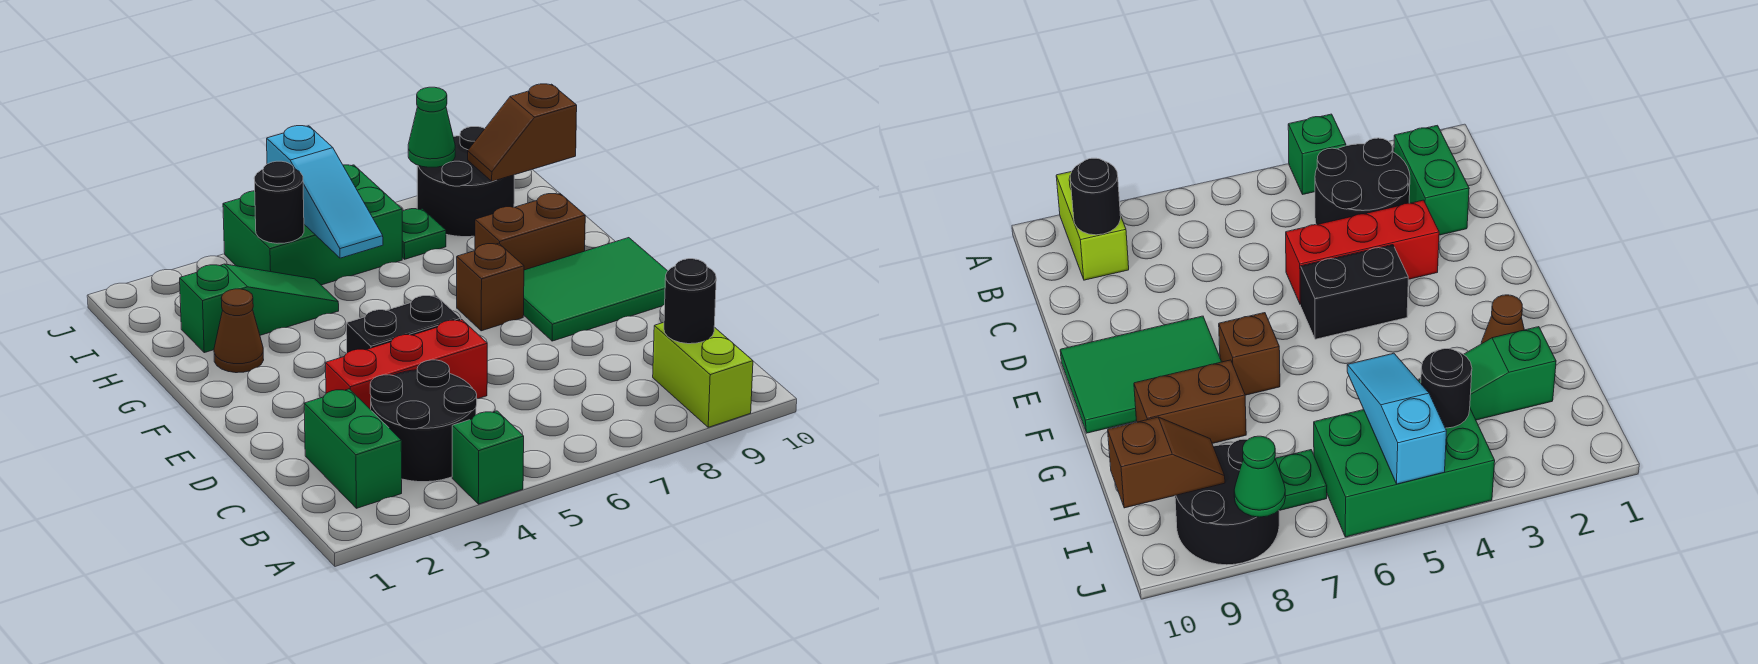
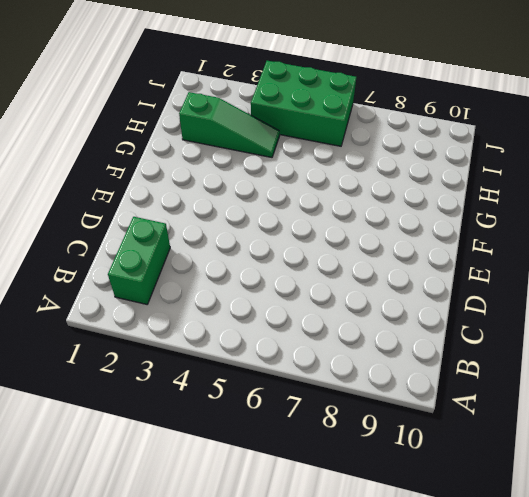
none -> green 1x1 brick [452,411,524,504]
none -> lime 1x2 brick [653,322,753,427]
none -> black 2x2 round brick [370,360,477,482]

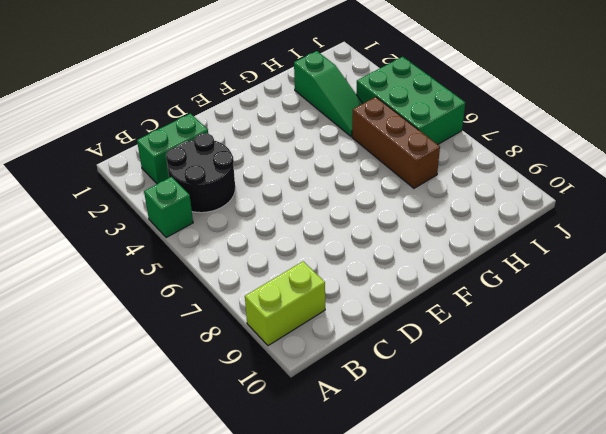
brown 1x3 brick [352,97,440,188] -> none
none -> red 1x3 brick [326,320,487,410]
none -> black 1x2 brick [346,295,461,353]
none -> green 2x3 tile [524,238,667,341]

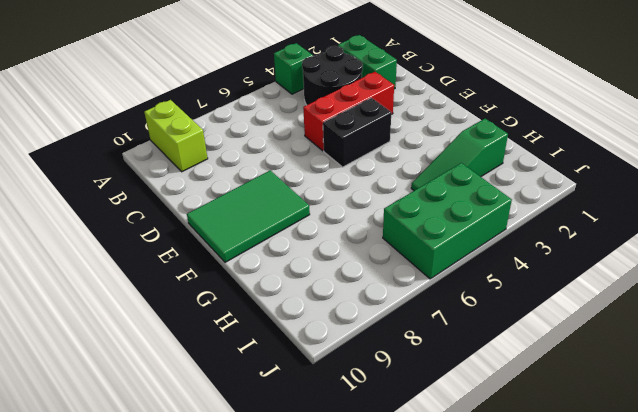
none -> brown 1x1 brick [457,243,524,331]
none -> brown 1x1 cone [214,289,264,373]
none -> brown 1x2 brick [475,194,585,270]

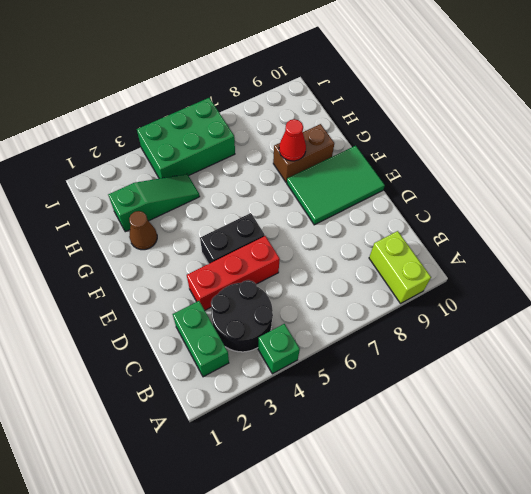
red 1x1 cone [279,119,306,161] -> none
none -> brown 1x1 brick [457,243,524,331]
none -> green 1x1 plate [402,209,446,259]
none -> black 2x2 round brick [417,127,514,237]

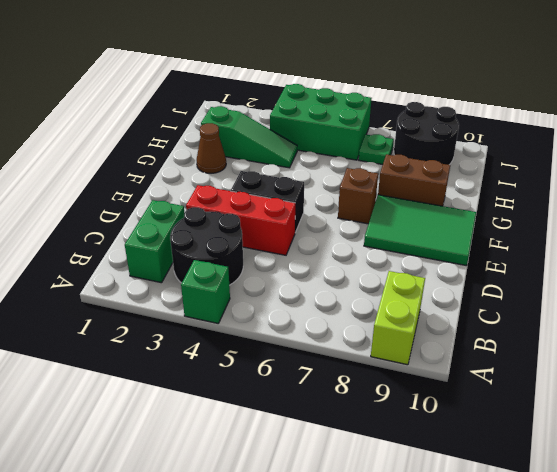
none -> black 1x1 round brick [664,259,716,344]
none -> cyan 1x3 slope [267,126,383,258]
none -> black 1x1 round brick [254,161,304,243]

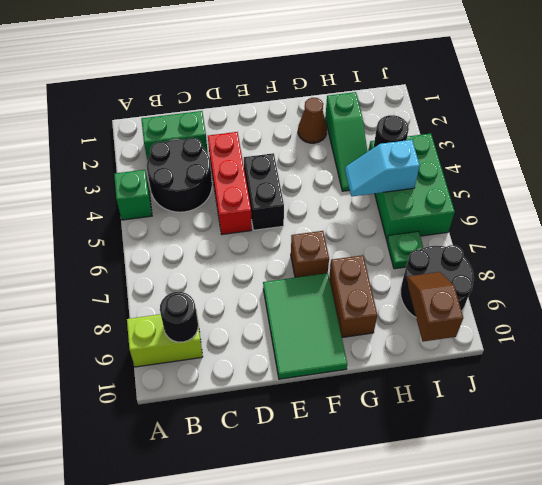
cyan 1x2 slope [345,140,420,196] -> cyan 1x3 slope [267,126,383,258]
none -> green 1x1 cone [408,87,455,167]

